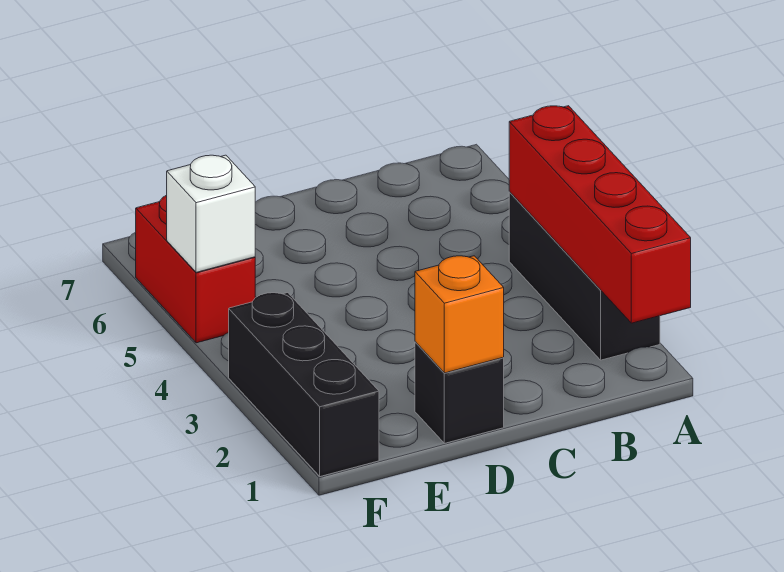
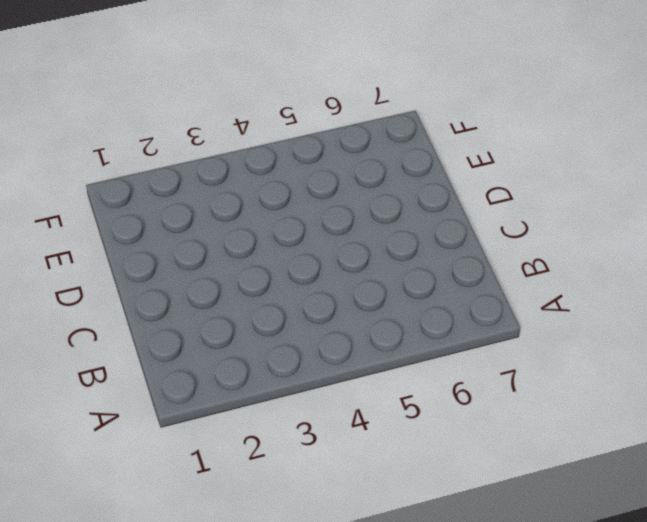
none -> black 1x3 brick [509,192,660,360]
none -> black 1x1 brick [415,342,504,443]

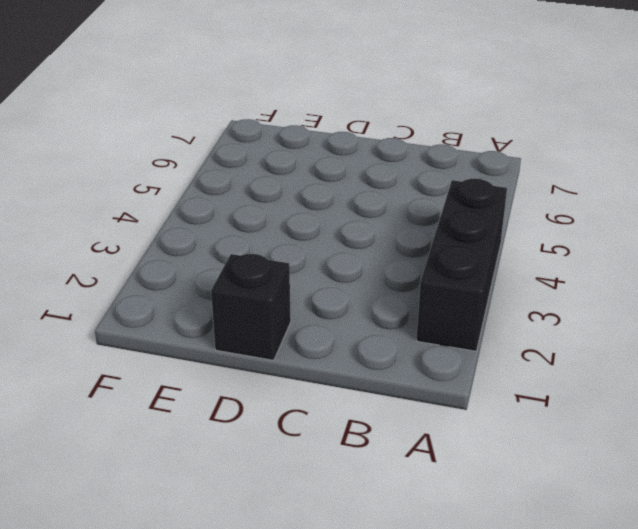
none -> black 1x3 brick [229,293,379,477]
none -> red 1x2 brick [136,195,255,343]

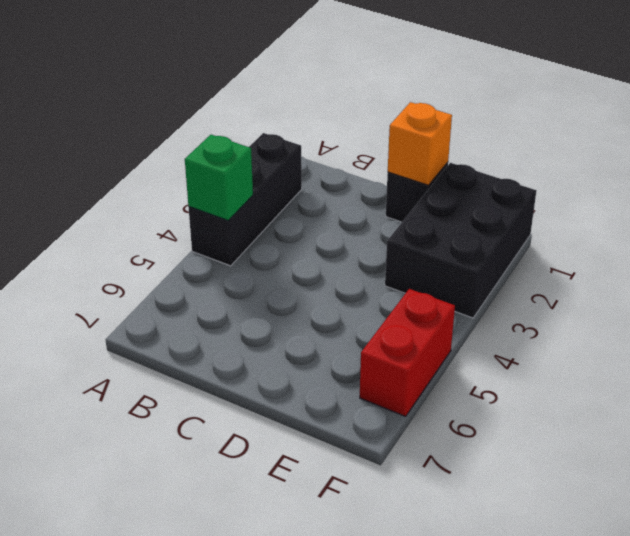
green 1x1 brick [185,135,253,221] -> red 1x4 brick [509,106,691,323]
black 2x3 brick [385,163,536,318] -> black 1x3 brick [229,293,379,477]
none -> white 1x1 brick [167,155,255,272]

